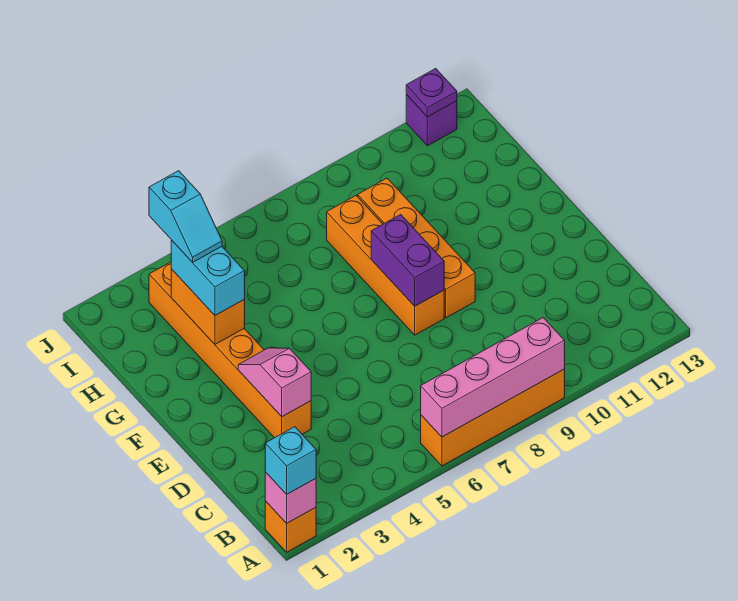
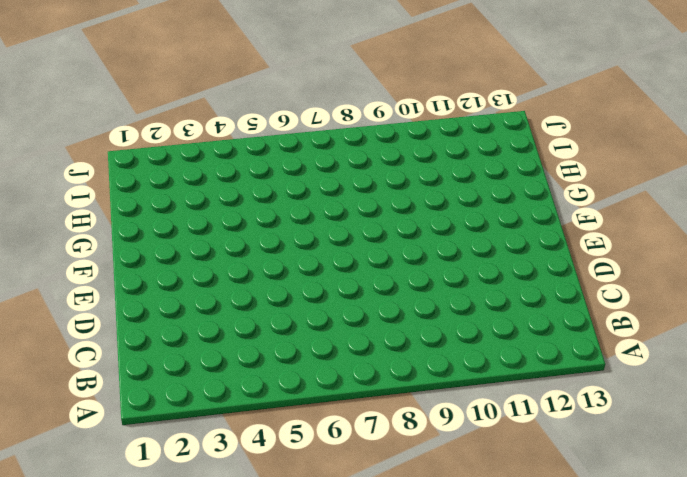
none -> orange 1x1 brick [265,501,316,552]
none -> orange 1x4 brick [421,369,565,466]
none -> orange 1x6 brick [149,262,311,438]

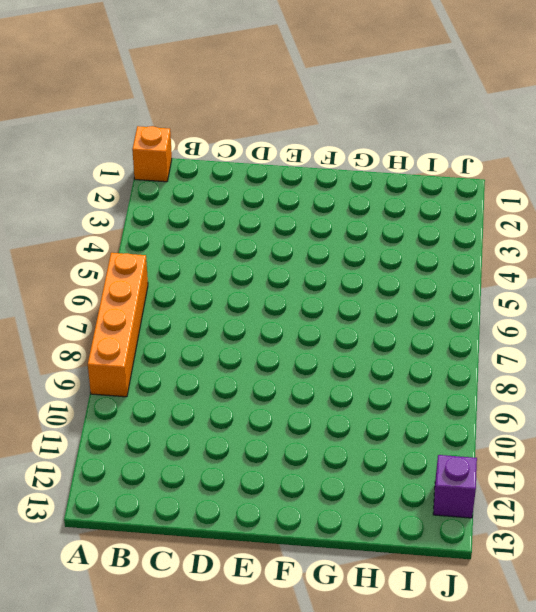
none -> orange 1x6 brick [149,262,311,438]
none -> orange 1x4 brick [327,196,444,335]
none -> orange 1x4 brick [358,178,475,318]

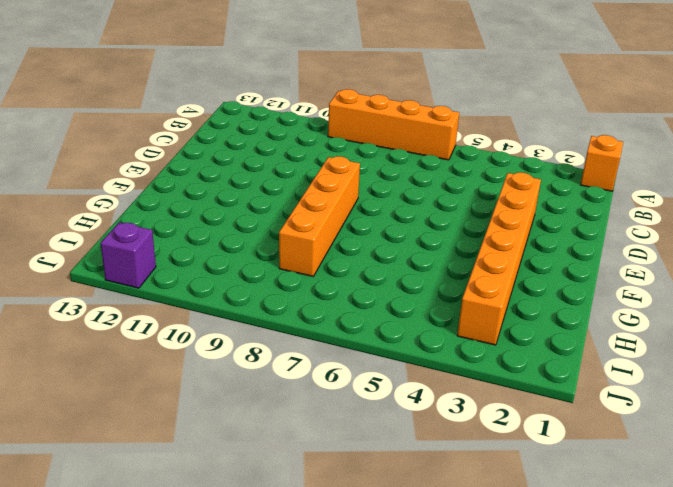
none -> orange 1x4 brick [358,178,475,318]
none -> pink 1x1 brick [265,472,316,523]
none -> pink 1x4 brick [421,318,565,437]

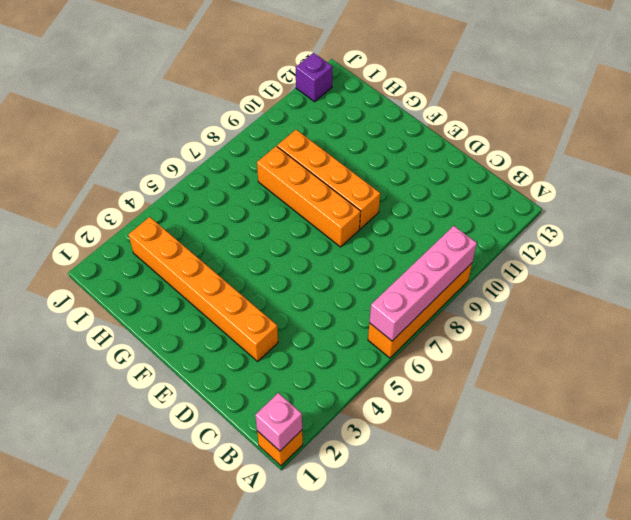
none -> pink 1x2 slope [238,348,311,417]
none -> purple 1x2 brick [371,214,444,306]
none -> orange 1x2 brick [171,269,245,344]

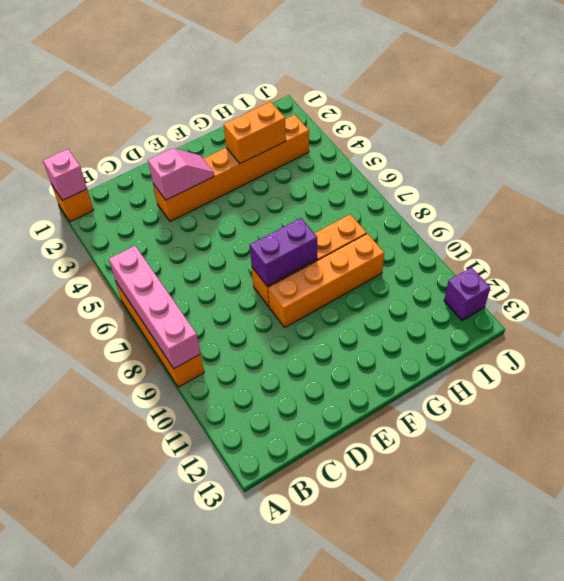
none -> purple 1x1 plate [406,68,457,117]
none -> cyan 1x1 brick [265,427,316,494]
none -> cyan 1x2 brick [171,240,245,316]

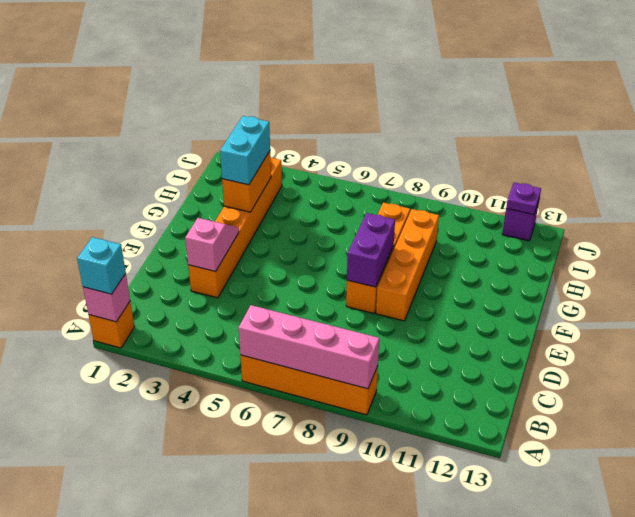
none -> cyan 1x2 slope [149,171,222,262]

